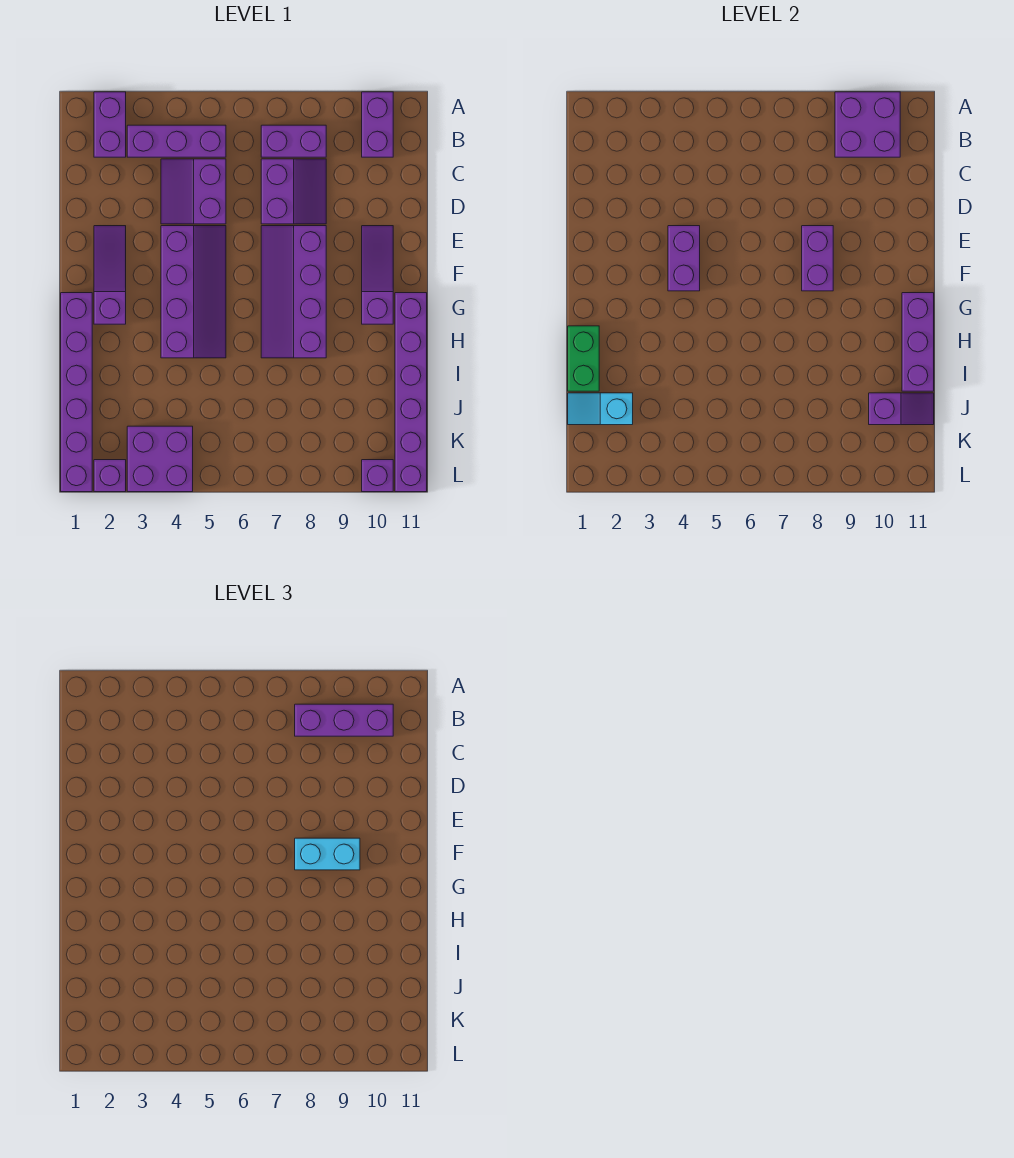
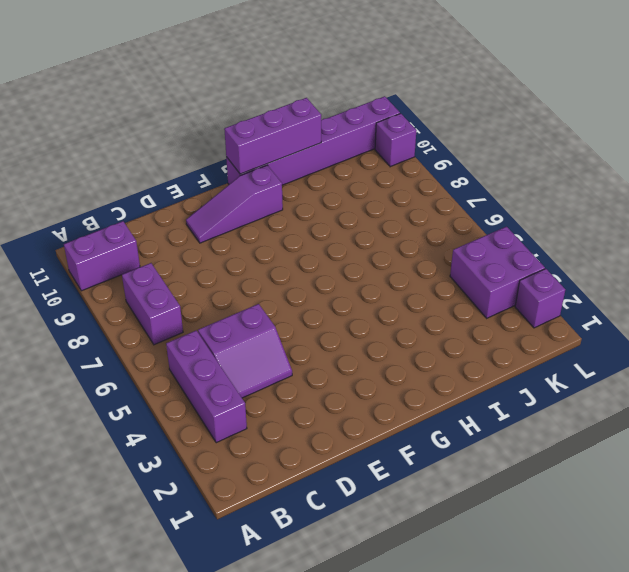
none -> purple 1x2 brick [94,92,126,157]
none -> purple 2x2 slope [261,159,326,224]
none -> purple 1x3 slope [94,226,126,324]

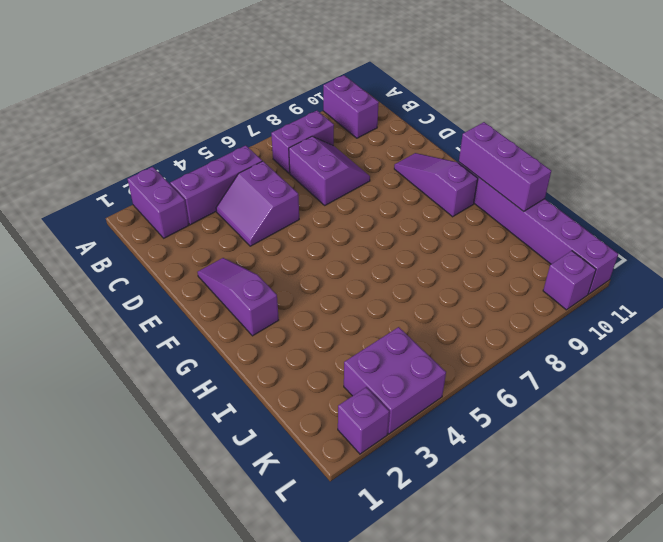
none -> purple 2x4 slope [161,226,226,358]
none -> purple 2x4 slope [261,226,326,358]
none -> purple 1x6 brick [61,293,92,492]

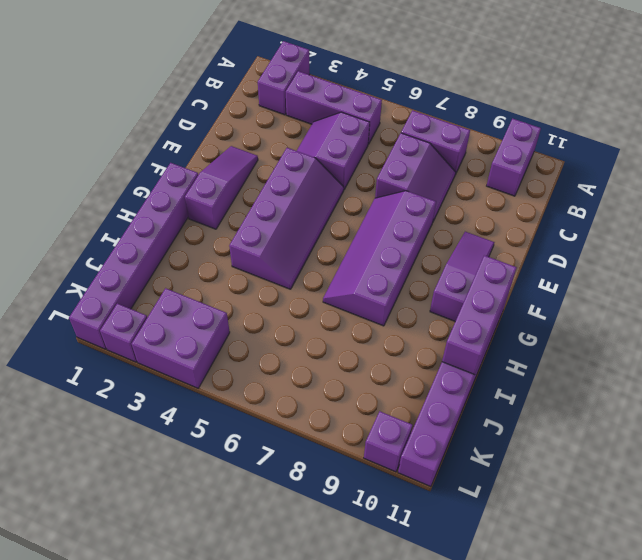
none -> purple 2x2 brick [835,92,900,157]
none -> purple 1x2 brick [668,226,700,291]
none -> purple 1x2 brick [802,226,833,291]

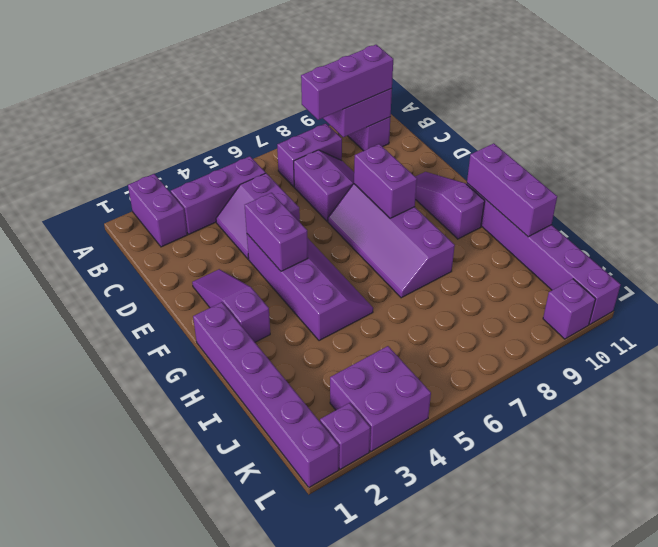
none -> green 1x2 brick [568,326,599,391]
none -> cyan 1x2 slope [568,393,633,425]
none -> purple 1x2 slope [869,393,934,425]

